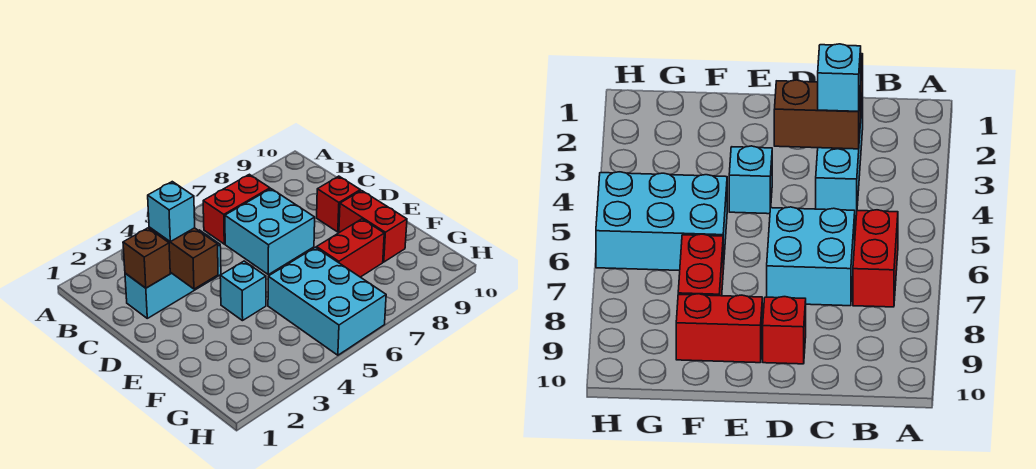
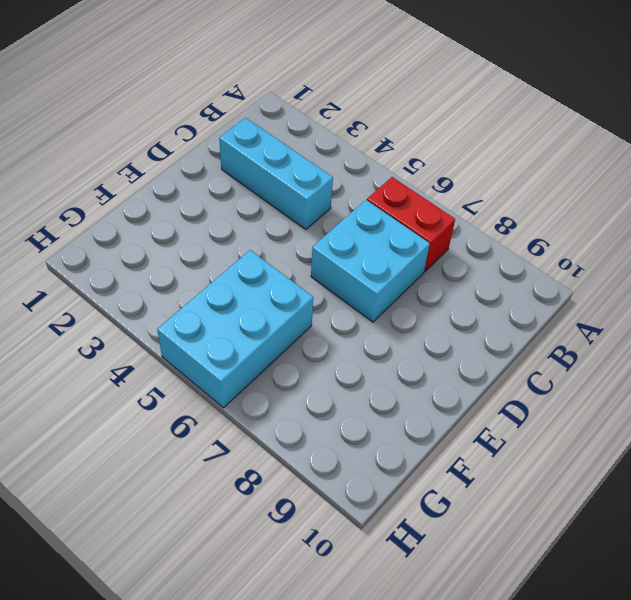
none -> red 1x1 brick [317,176,360,232]
none -> cyan 1x1 brick [220,261,266,321]

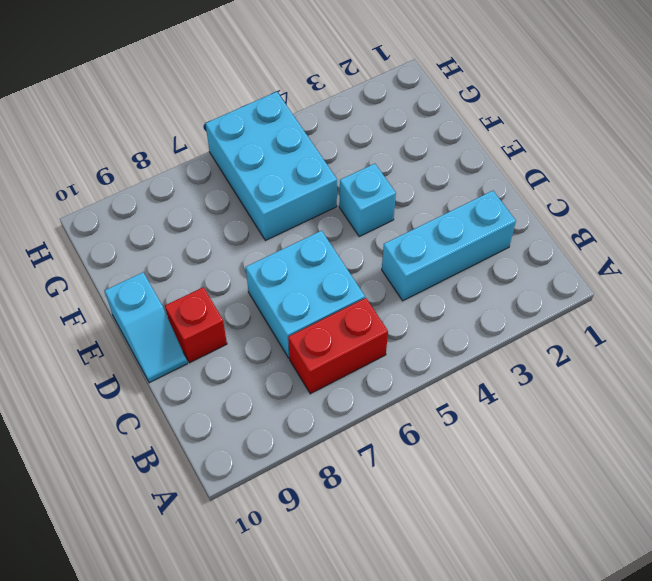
cyan 1x2 slope [105,272,187,383] -> none
none -> red 1x2 brick [339,191,407,262]
none -> red 1x2 brick [317,219,384,277]

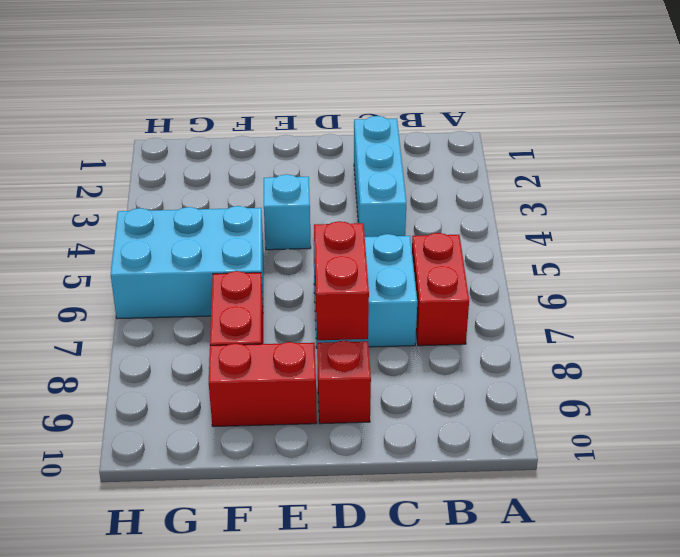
red 1x2 brick [314,221,369,340] -> none
none -> brown 1x1 brick [123,228,170,288]
none -> brown 1x2 brick [149,227,218,289]

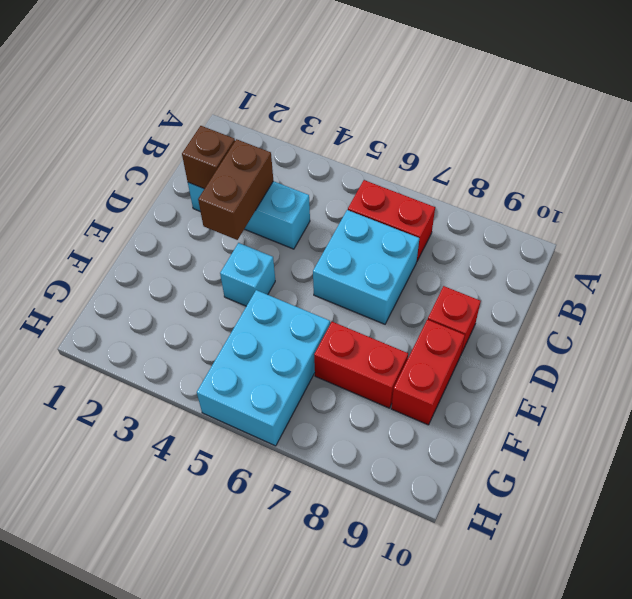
none -> cyan 1x1 brick [148,182,195,242]

